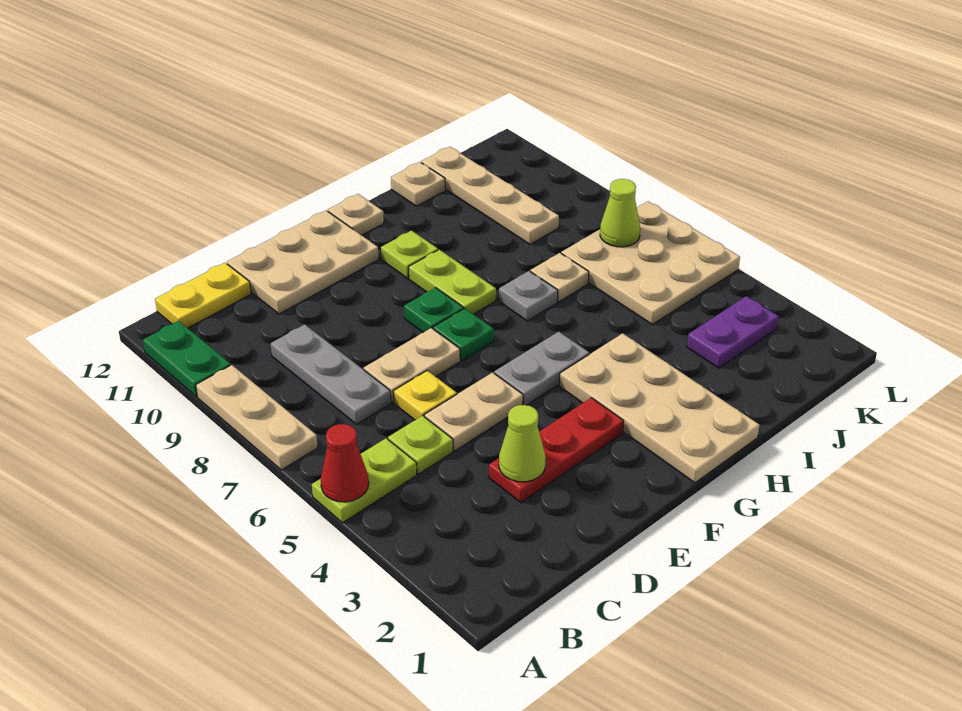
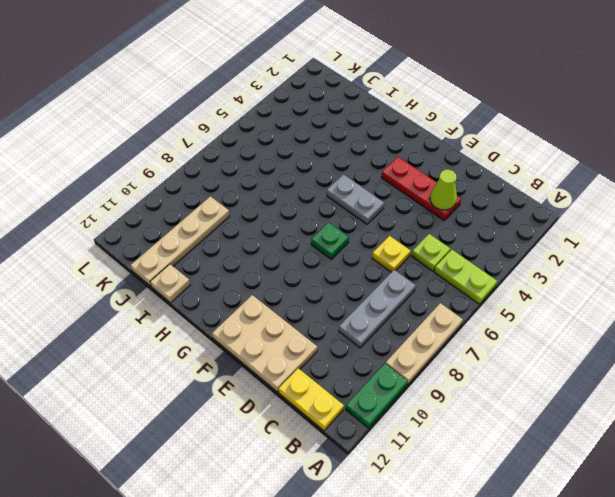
none -> tan 1x2 plate [424,373,523,451]
none -> tan 1x2 plate [364,328,460,402]
none -> green 1x1 plate [404,288,463,332]

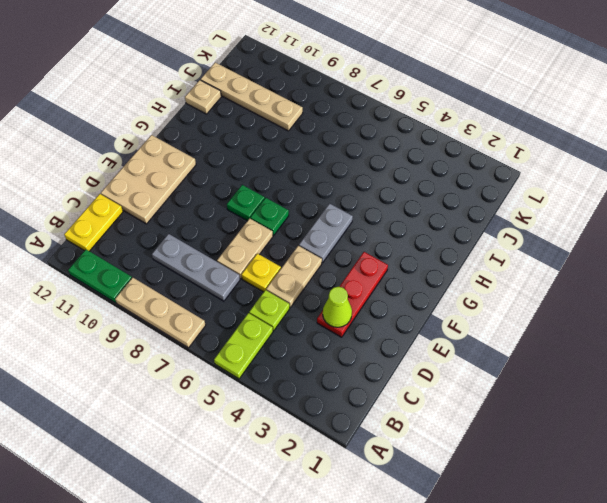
none -> tan 2x4 plate [559,333,759,483]
none -> lime 1x2 plate [409,250,496,314]
none -> lime 1x1 plate [381,231,438,278]

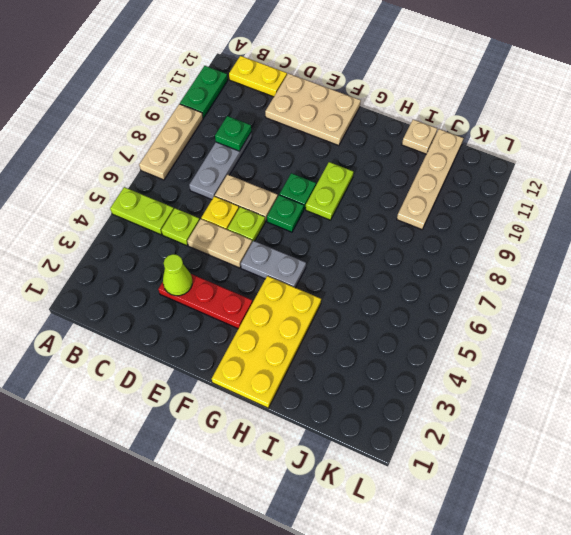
green 1x1 plate [215,116,251,151] -> none
lime 1x1 plate [228,207,265,242] -> lime 1x1 plate moved to [381,231,438,278]
yellow 2x4 plate [212,276,321,408] -> tan 2x4 plate [559,333,759,483]
none -> tan 1x1 plate [328,194,384,235]
none -> grey 1x1 plate [499,271,558,321]
none -> tan 1x1 plate [530,253,589,302]

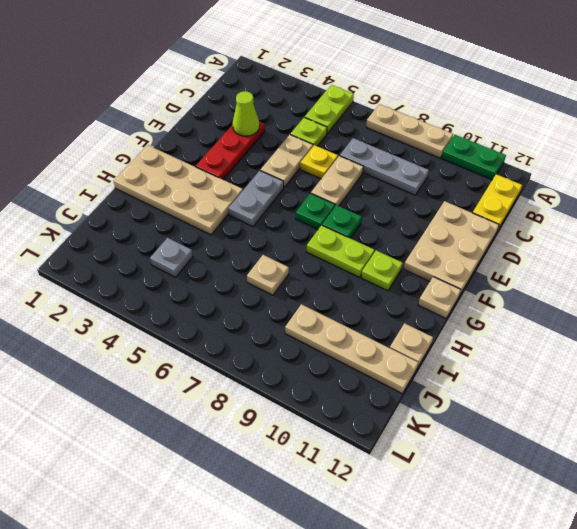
grey 1x1 plate [150,238,193,277] -> grey 1x1 plate moved to [499,271,558,321]
none -> purple 1x2 plate [687,296,779,368]
none -> tan 3x3 plate [561,201,740,324]
none -> red 1x1 cone [321,424,369,502]

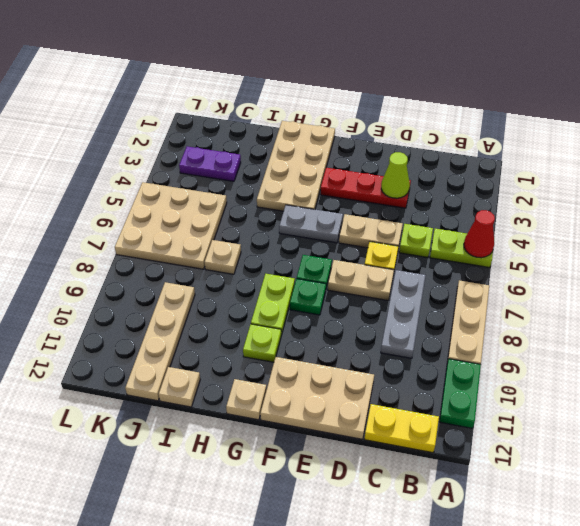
none -> grey 1x1 plate [499,271,558,321]
none -> lime 1x1 cone [600,179,640,247]

